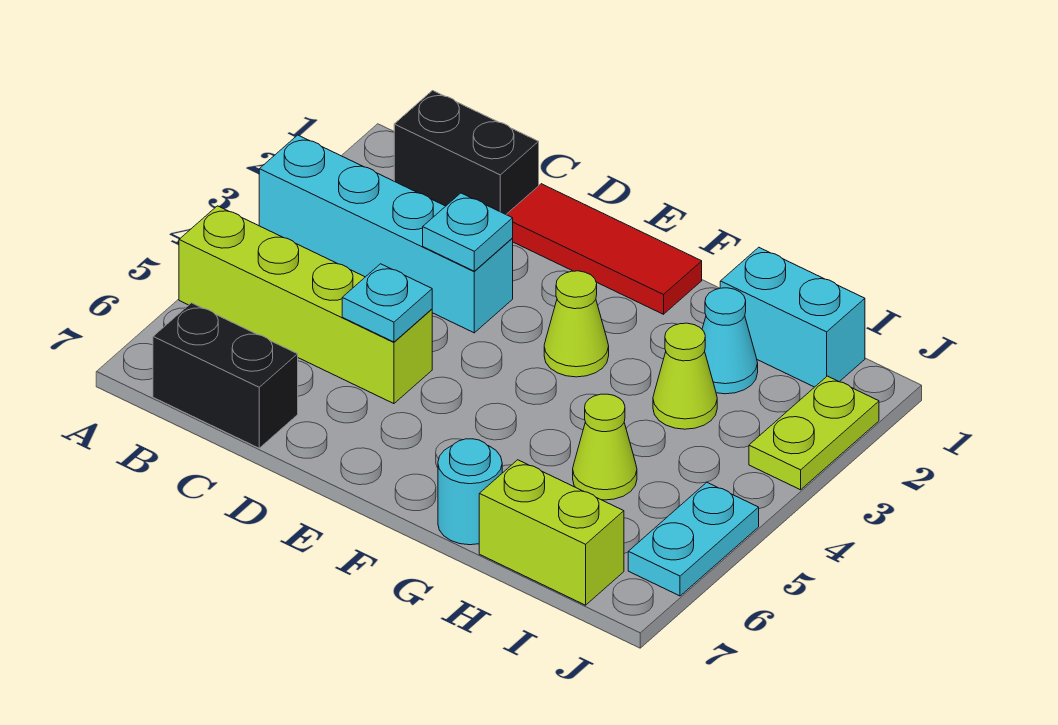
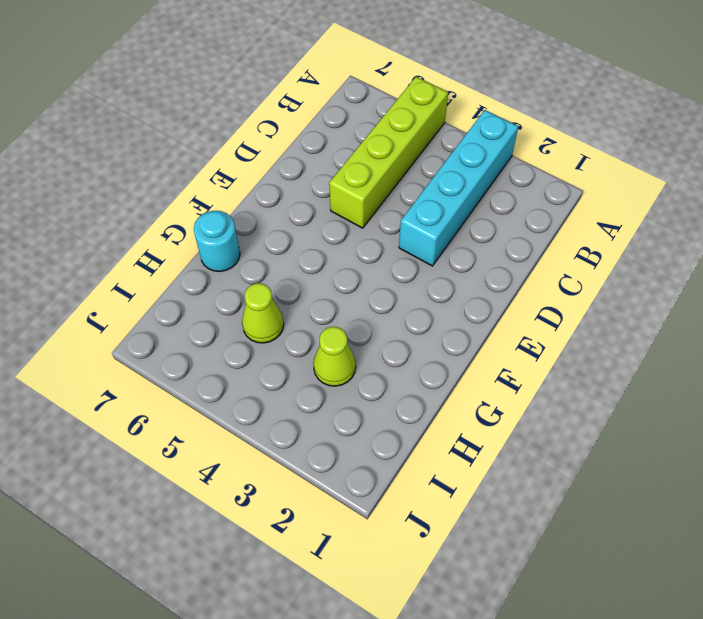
none -> black 1x2 brick [394,91,539,214]
none -> black 1x2 brick [153,303,298,448]
none -> red 1x3 tile [506,184,702,314]

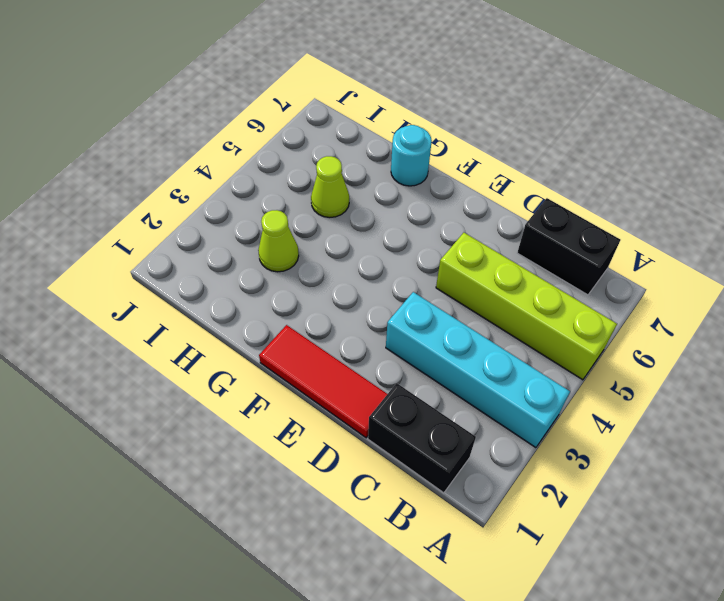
none -> lime 1x1 cone [544,271,609,377]
none -> cyan 1x2 brick [720,247,865,387]
none -> cyan 1x1 cone [702,288,758,394]

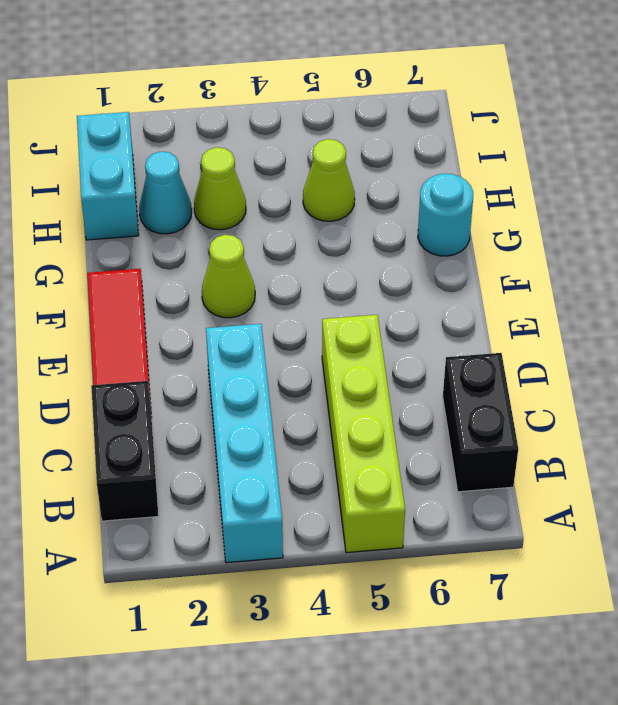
none -> lime 1x2 brick [479,460,624,605]
none -> lime 1x2 plate [749,376,879,490]
none -> cyan 1x2 plate [628,483,759,596]

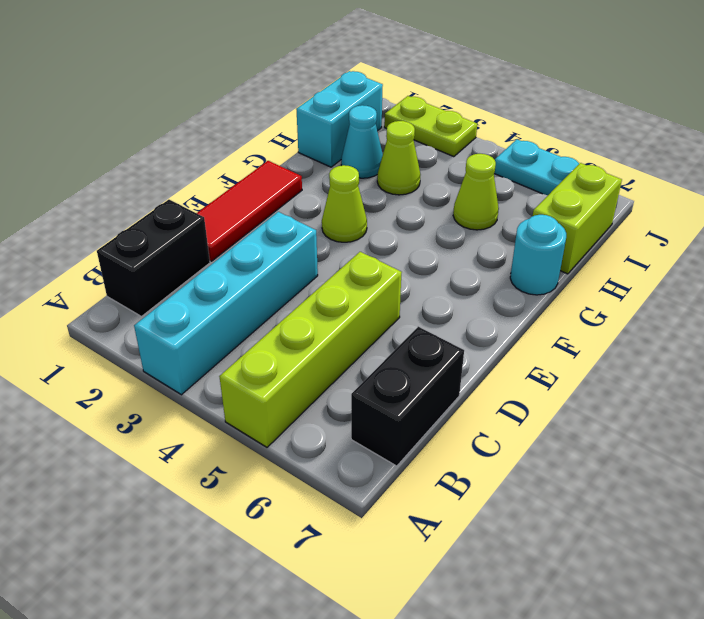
none -> cyan 1x1 plate [423,193,513,271]
none -> cyan 1x1 plate [342,264,432,342]

